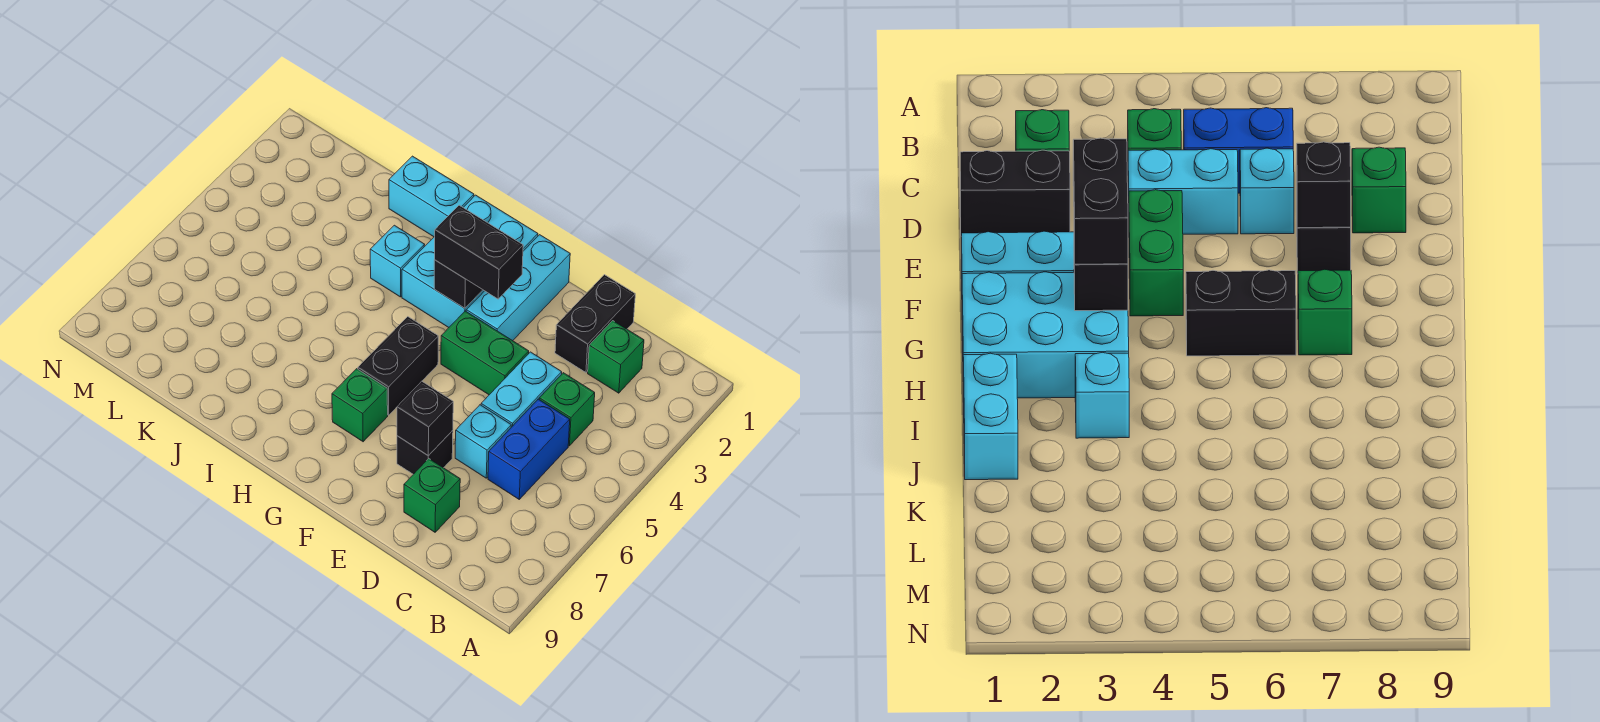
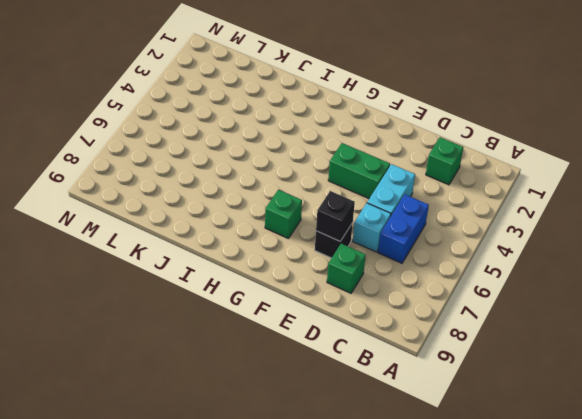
none -> green 1x1 brick [539,373,595,446]
none -> black 1x2 brick [555,275,635,372]
none -> cyan 1x3 brick [466,235,570,341]

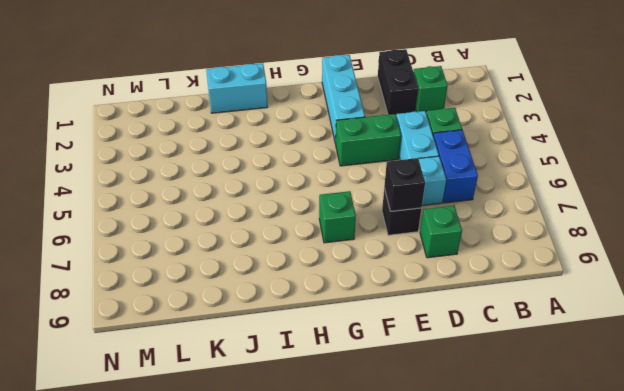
none -> cyan 2x3 brick [402,195,538,327]
none -> black 1x2 brick [358,317,438,415]
none -> cyan 1x1 brick [370,225,425,297]

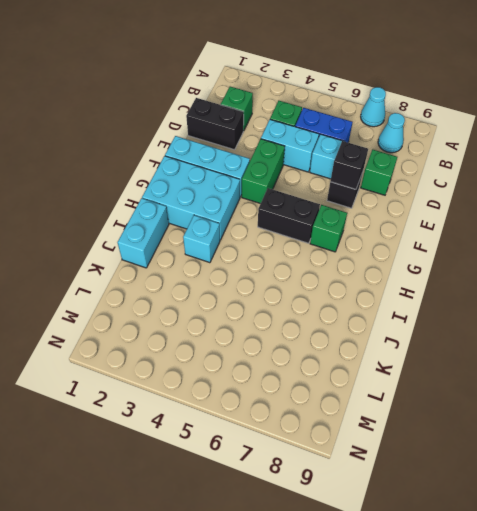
cyan 1x1 cone [361,87,386,127] -> none
cyan 1x1 cone [378,113,405,153] -> none
none -> black 1x1 brick [434,260,483,308]
none -> black 1x2 brick [435,205,523,299]

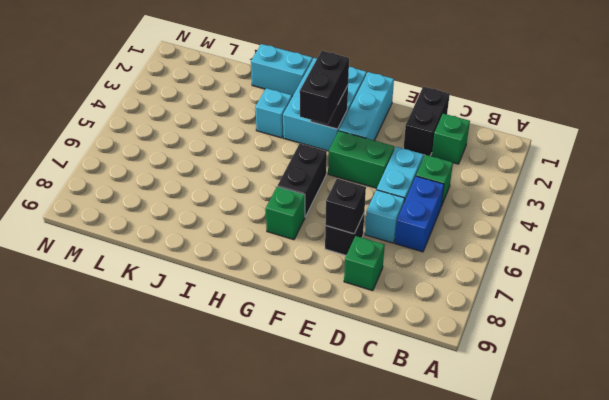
black 1x2 brick [300,51,349,124] -> black 1x2 brick turned to [435,205,523,299]

